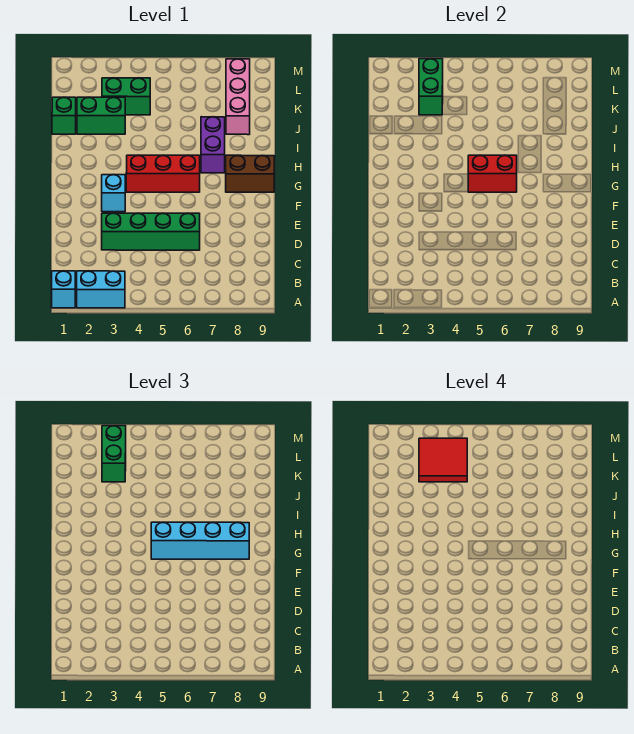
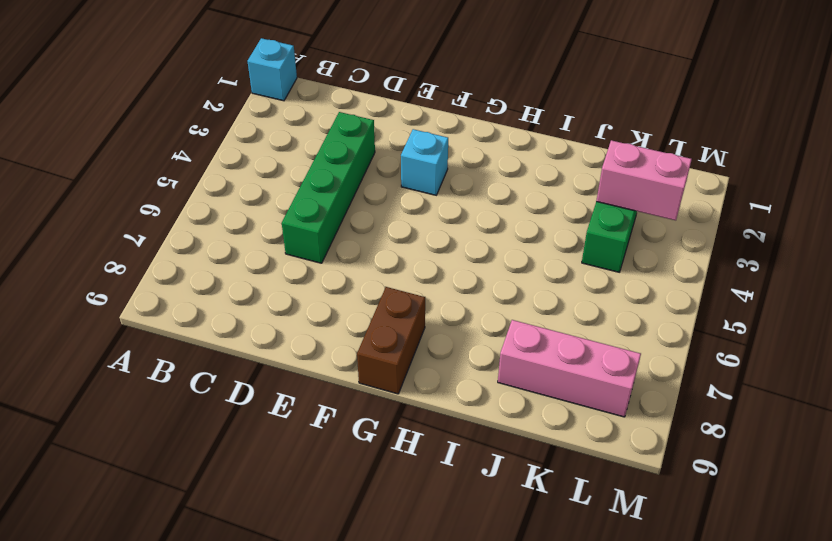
pink 1x2 brick [596,140,692,220] -> green 1x2 brick [419,59,443,115]
none -> cyan 1x2 brick [77,271,125,308]
none -> red 1x3 brick [126,155,200,192]
none -> purple 1x2 brick [201,117,225,173]

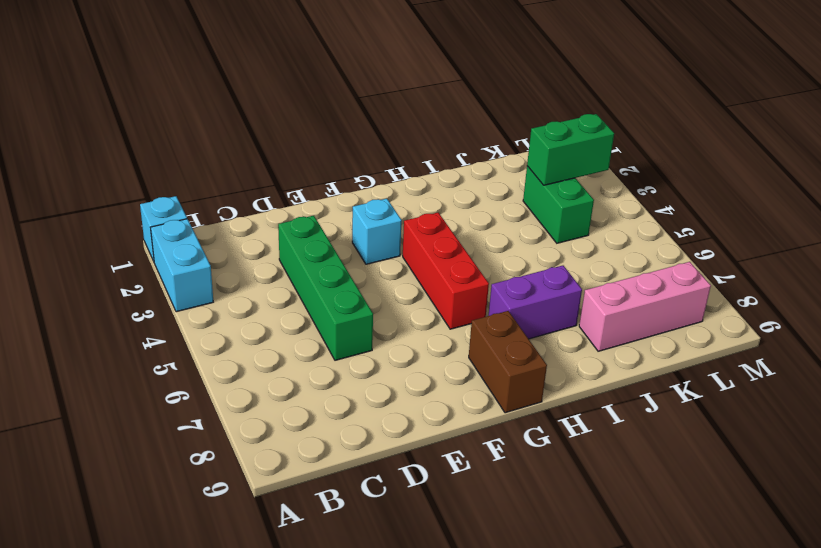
none -> green 1x1 brick [52,97,76,134]
none -> green 1x2 brick [77,97,125,134]
none -> red 1x2 brick [468,155,517,192]

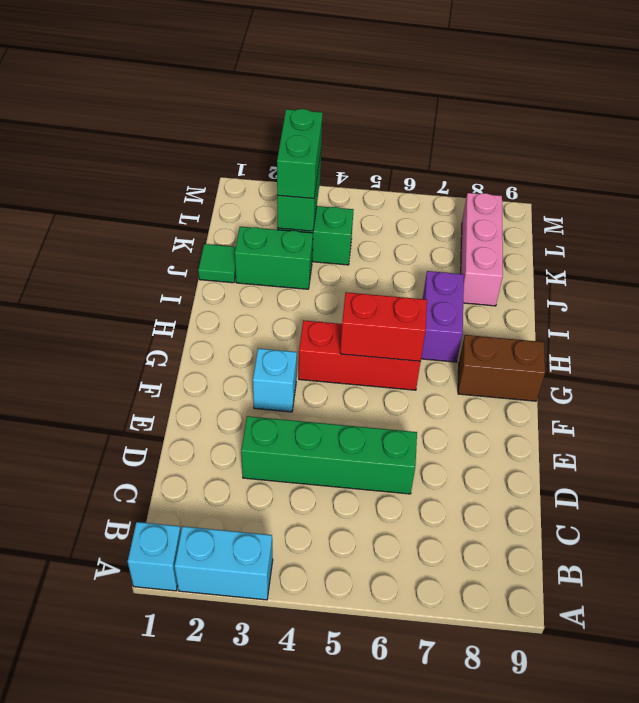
green 1x1 tile [198,244,236,283] -> green 1x1 brick [52,97,76,134]
none -> cyan 1x4 brick [151,522,249,559]
none -> red 2x2 tile [419,438,467,482]

